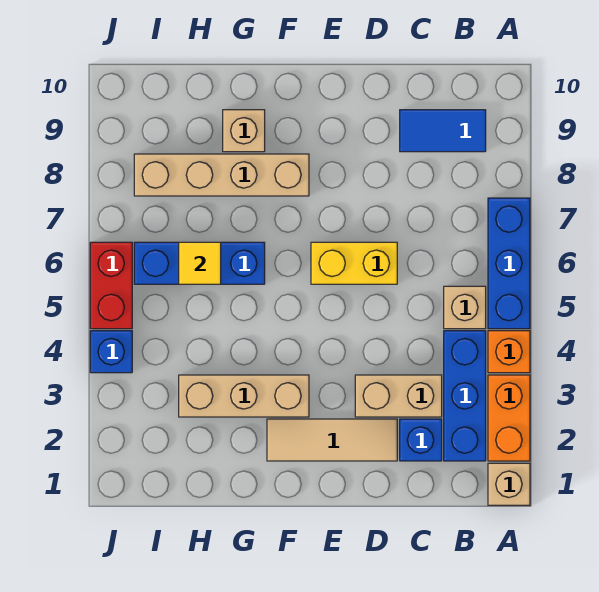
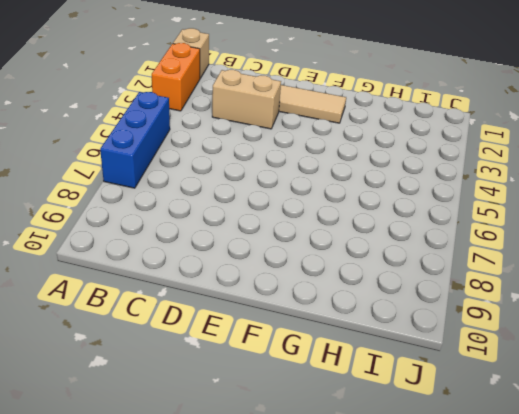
none -> orange 1x1 brick [488,331,530,373]
none -> blue 1x3 brick [444,331,486,461]
none -> tan 1x1 brick [444,286,486,329]

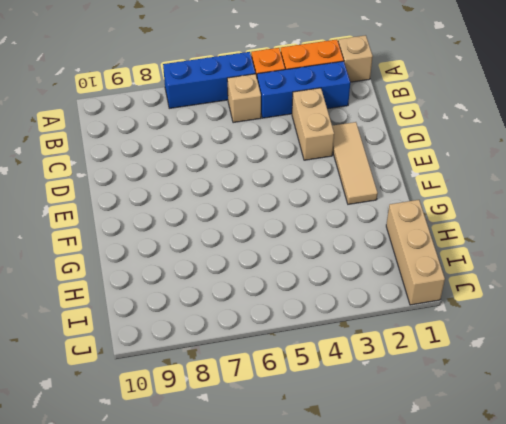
tan 1x3 brick [386,200,445,305] -> tan 1x3 brick moved to [179,375,309,417]
none -> blue 1x2 tile [400,110,486,152]
none -> blue 1x1 brick [400,419,442,461]
none -> yellow 1x2 brick [311,242,397,284]

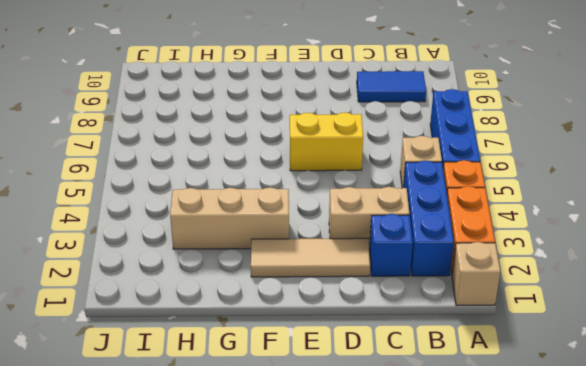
none -> tan 1x4 brick [134,154,309,196]
none -> blue 1x3 brick [134,242,265,284]
none -> tan 1x1 brick [223,110,265,152]

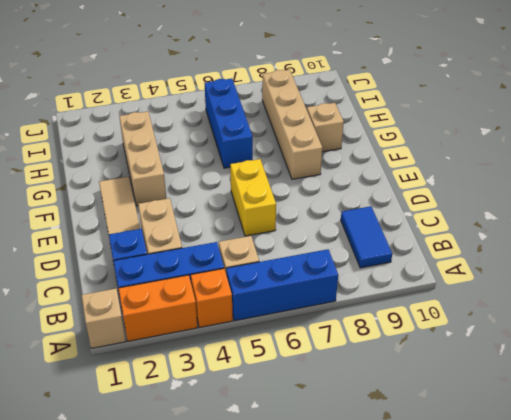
none -> blue 1x1 brick [90,331,132,373]
none -> red 1x2 brick [90,242,132,329]
none -> yellow 1x1 tile [179,242,221,284]

